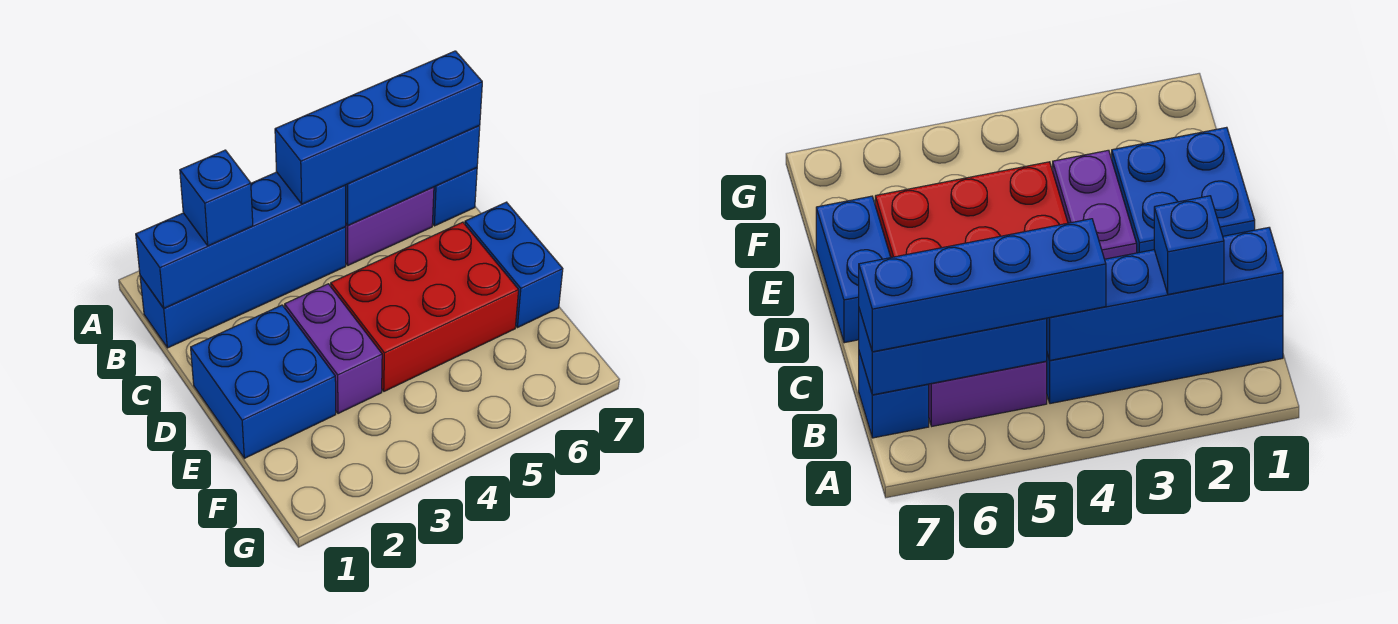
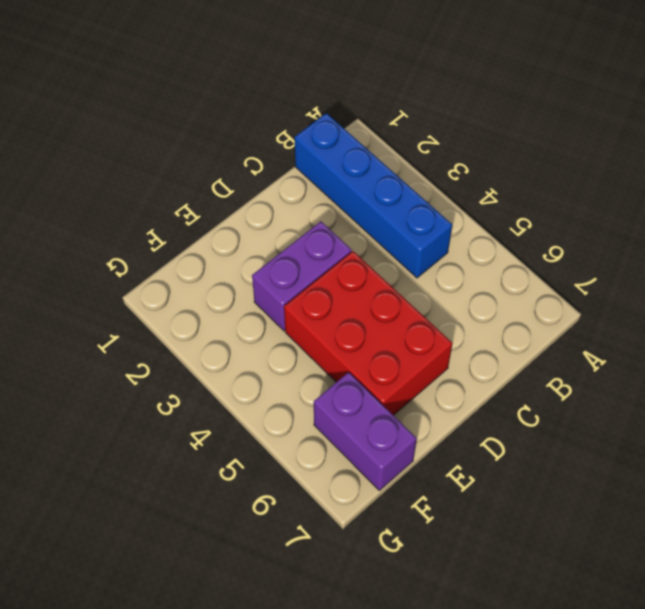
purple 1x2 brick [314,372,417,490] -> purple 1x2 brick moved to [346,187,434,265]
none -> blue 1x1 brick [433,168,477,226]
none -> blue 2x2 brick [191,305,336,458]

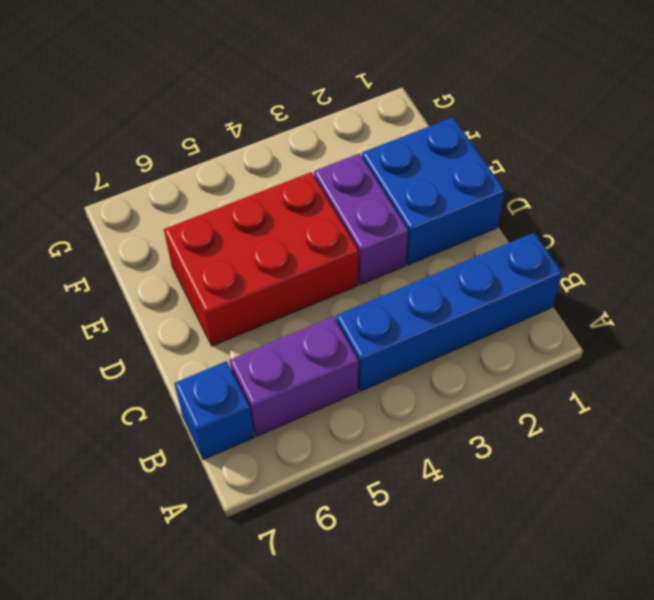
none -> blue 1x2 brick [465,202,563,328]
none -> blue 1x4 brick [136,172,346,308]

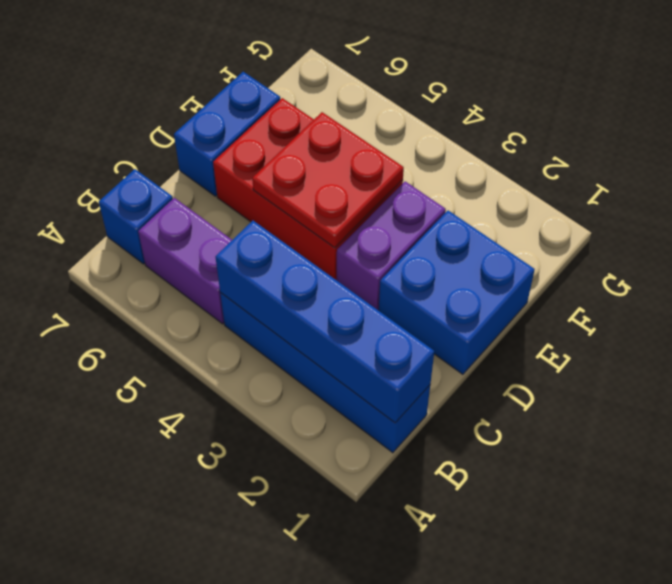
red 2x2 plate [252,112,404,248] -> none
none -> blue 1x3 brick [346,125,480,225]
none -> blue 1x1 brick [180,150,253,246]

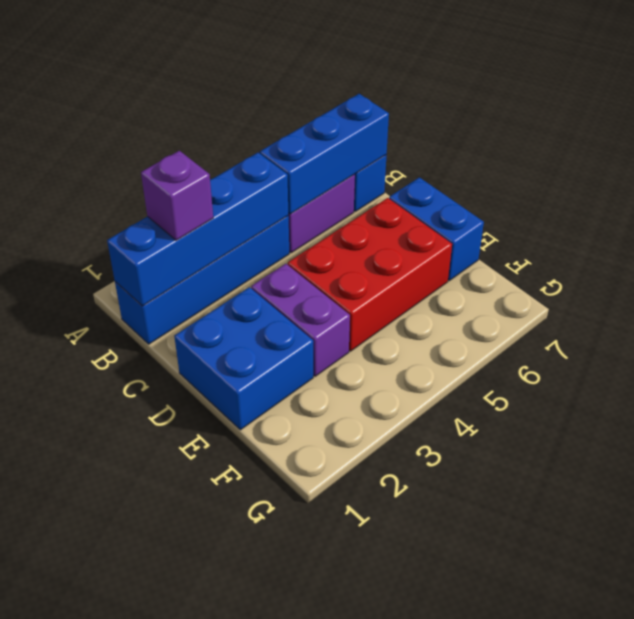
purple 1x1 brick [141,151,213,240] -> blue 1x1 brick [180,150,253,246]
none -> blue 1x4 brick [275,51,482,204]

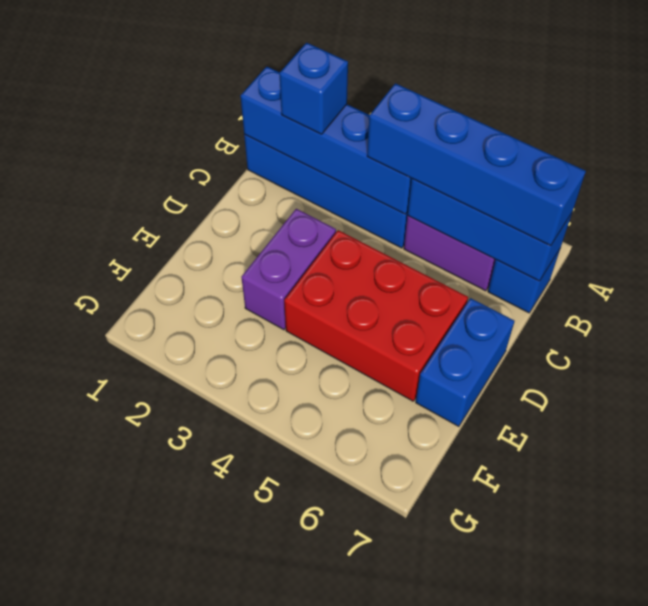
none -> blue 2x2 brick [191,305,336,458]

